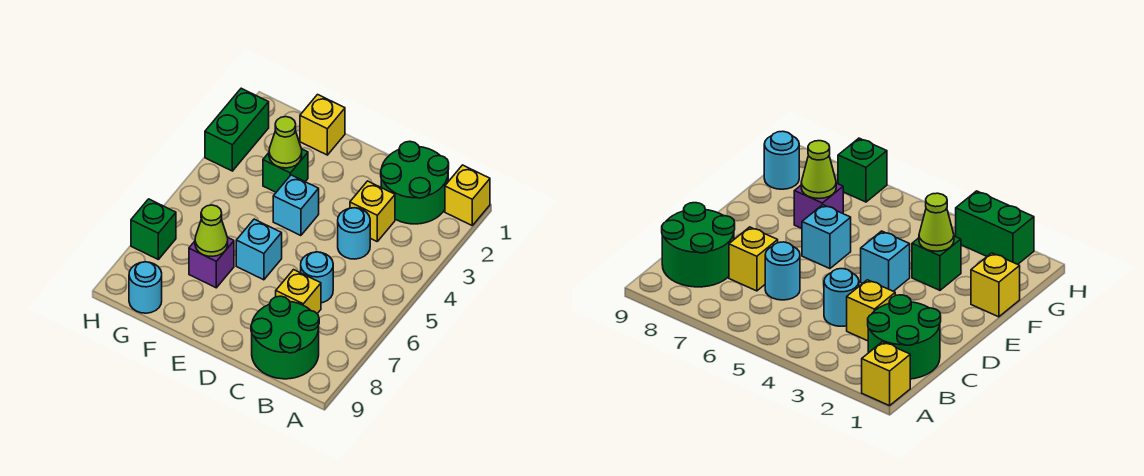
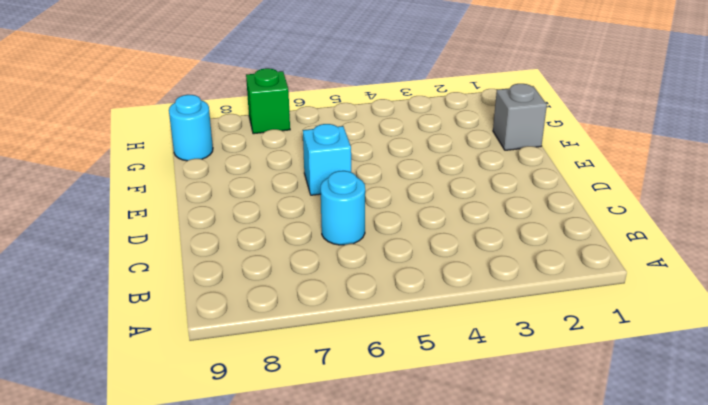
grey 1x1 brick [493,84,547,150] -> yellow 1x1 brick [300,95,345,155]
none -> yellow 1x1 brick [445,165,490,225]
none -> green 2x2 round brick [381,141,449,224]
none -> green 2x2 round brick [251,296,319,379]

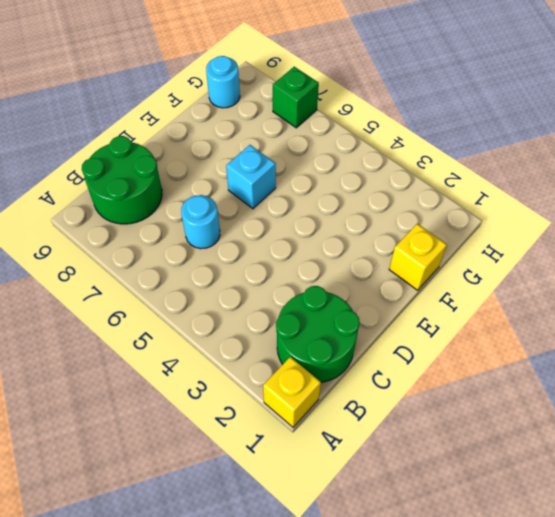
none -> yellow 1x1 brick [350,181,395,241]
none -> cyan 1x1 round brick [338,208,370,259]
none -> yellow 1x1 brick [276,270,321,314]

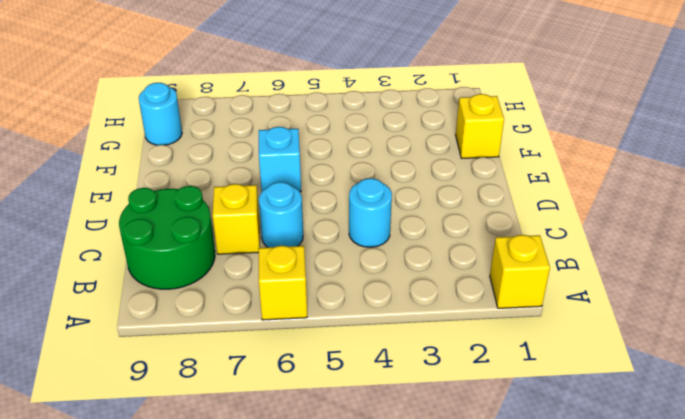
yellow 1x1 brick [259,246,307,320] -> yellow 1x1 brick moved to [350,181,395,241]
none -> green 2x2 round brick [381,141,449,224]
none -> cyan 1x1 brick [273,175,319,236]
none -> green 1x1 brick [263,149,308,192]

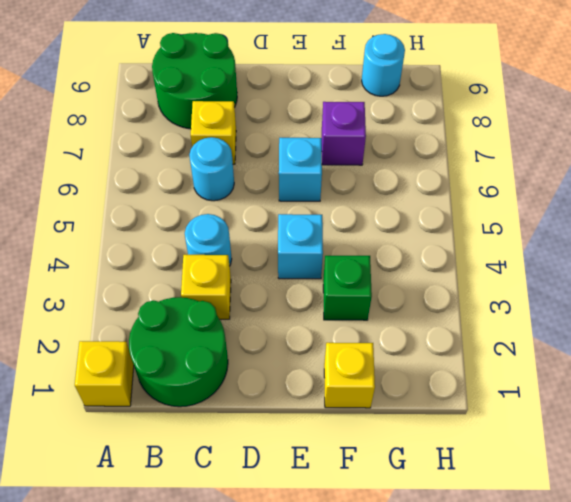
none -> green 1x2 brick [205,88,269,171]
none -> green 1x1 brick [131,199,176,259]
none -> lime 1x1 cone [269,117,302,168]

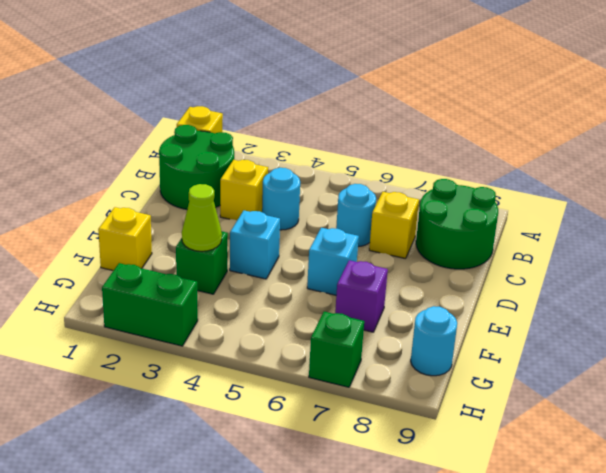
none -> lime 1x1 cone [195,205,228,256]

